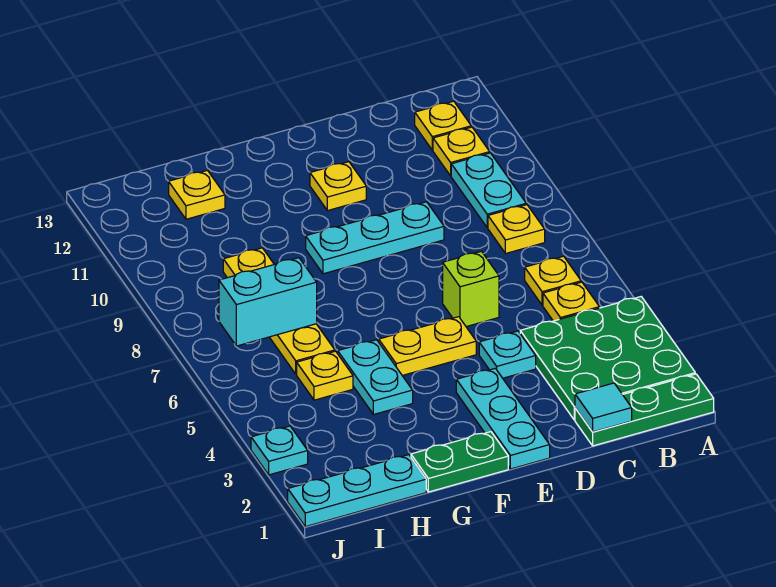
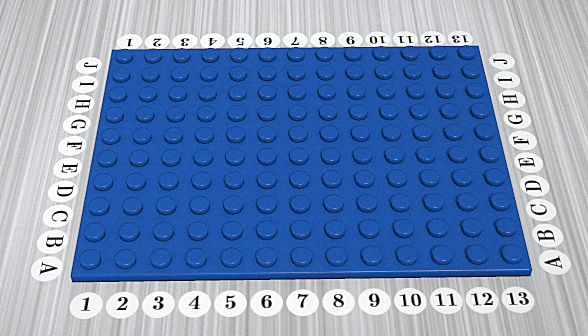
none -> green 1x3 plate [575,374,714,446]
none -> green 3x3 plate [520,297,695,420]
none -> yellow 1x1 plate [543,282,599,321]

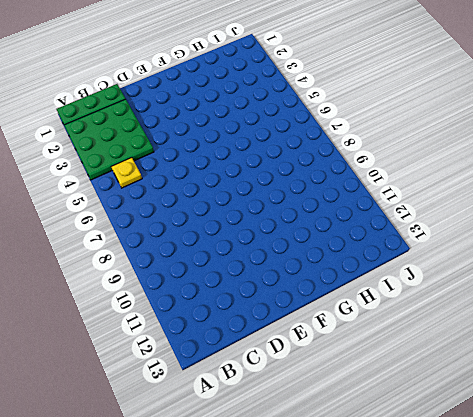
none -> yellow 1x1 plate [525,256,581,305]
none -> yellow 1x1 plate [488,205,545,254]
none -> cyan 1x2 plate [451,153,526,228]

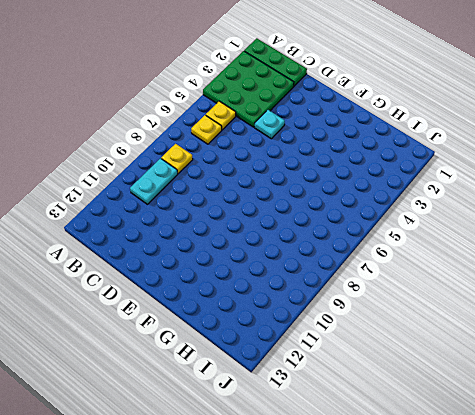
none -> yellow 1x1 plate [433,127,490,176]
none -> yellow 1x1 plate [415,101,471,150]
none -> lime 1x1 brick [443,251,499,327]

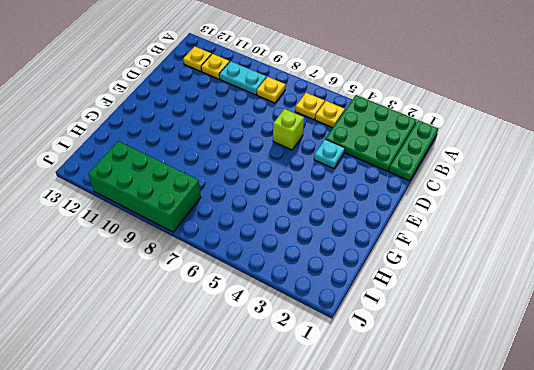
green 2x4 brick [88,141,201,232] -> none
none -> cyan 1x3 plate [306,202,444,274]
none -> cyan 1x3 plate [456,368,550,469]
none -> yellow 1x2 plate [379,317,476,376]

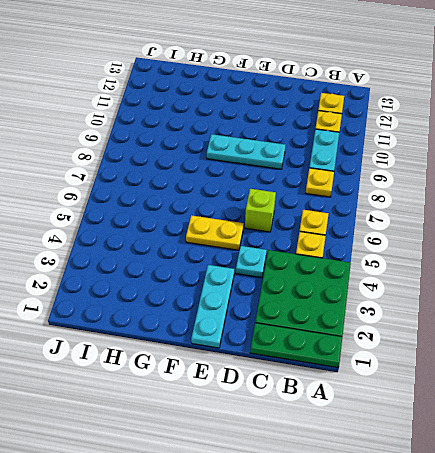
none -> yellow 1x1 plate [310,162,366,211]
none -> green 1x2 plate [411,432,508,492]
none -> cyan 1x2 plate [338,340,413,415]

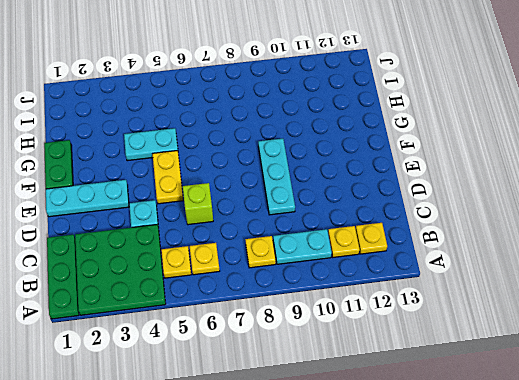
none -> yellow 1x1 plate [310,162,366,211]
none -> cyan 1x3 plate [288,455,426,527]
none -> yellow 1x1 plate [297,351,353,400]

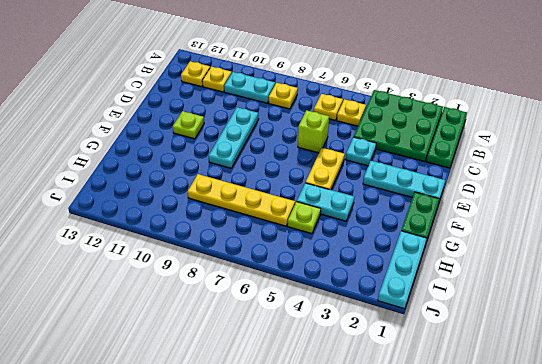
lime 1x1 plate [173,111,204,139] -> yellow 1x1 plate [310,162,366,211]
lime 1x1 plate [288,202,321,234] -> yellow 1x1 plate [297,351,353,400]
none -> yellow 1x1 plate [169,170,225,219]
none -> cyan 1x1 plate [251,426,308,475]
none -> cyan 1x1 tile [575,383,632,432]

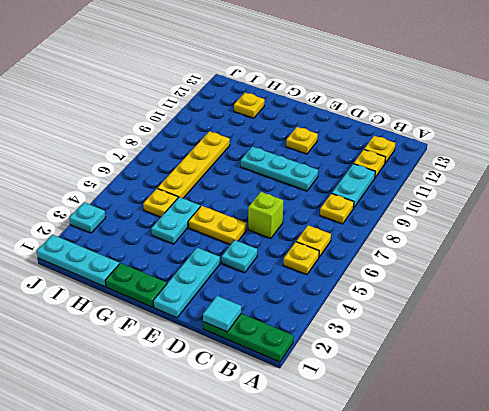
none -> green 3x3 plate [520,297,695,420]
none -> cyan 1x2 brick [219,258,317,346]

